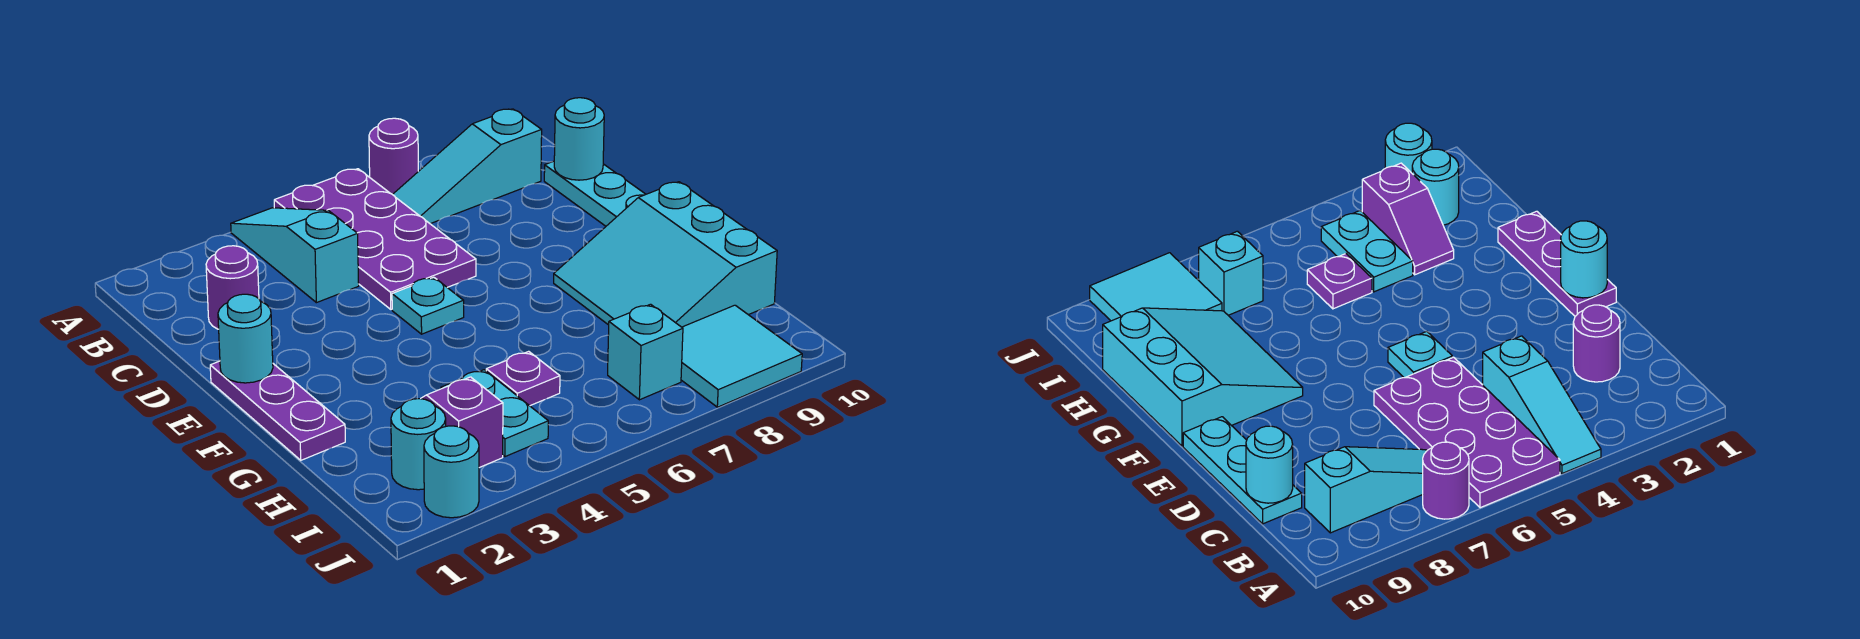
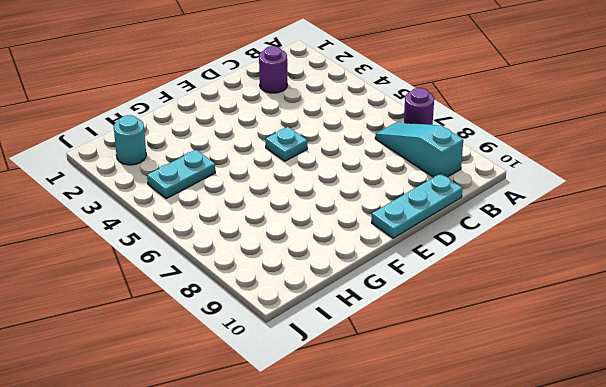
none -> cyan 1x3 slope [231,208,359,303]
none -> purple 2x4 plate [274,169,476,309]
none -> purple 1x3 plate [210,361,345,460]

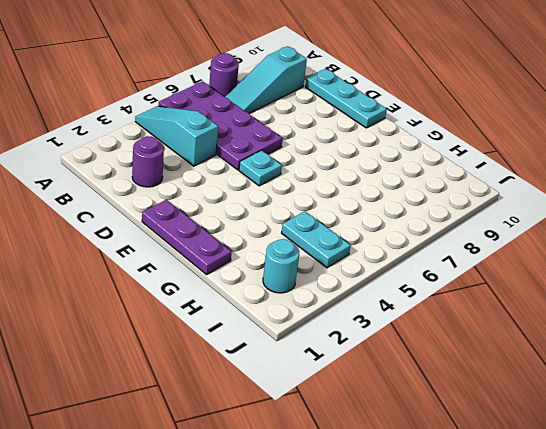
none -> cyan 3x3 slope [554,182,777,327]
none -> purple 1x2 slope [421,377,503,468]
none -> purple 1x1 plate [486,351,560,406]

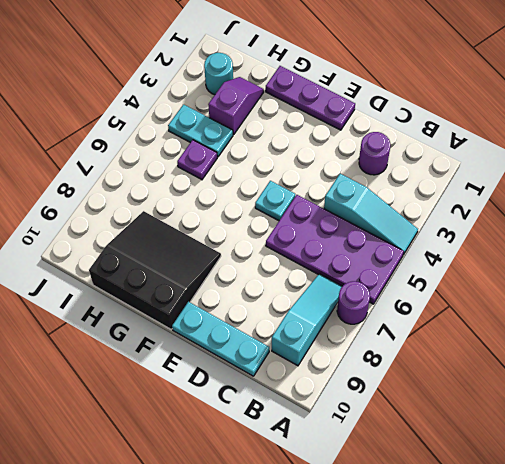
black 3x3 slope [89,211,221,329] -> cyan 3x3 slope [554,182,777,327]
purple 1x2 slope [208,77,264,135] -> purple 1x2 slope turned to [421,377,503,468]
none -> cyan 1x1 brick [608,304,683,400]
none -> cyan 2x2 tile [681,305,802,407]
none -> cyan 1x1 round brick [424,426,479,518]

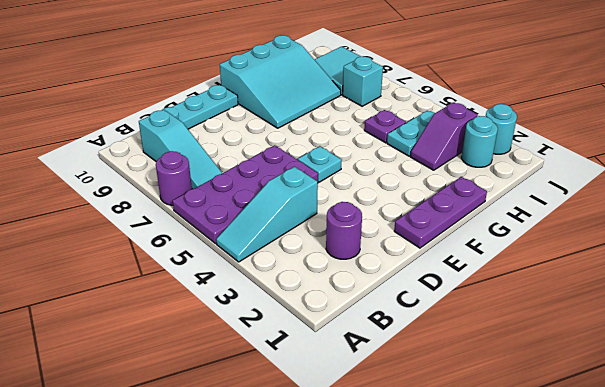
none -> cyan 1x1 round brick [554,98,604,180]
none -> cyan 1x1 round brick [218,294,273,383]

